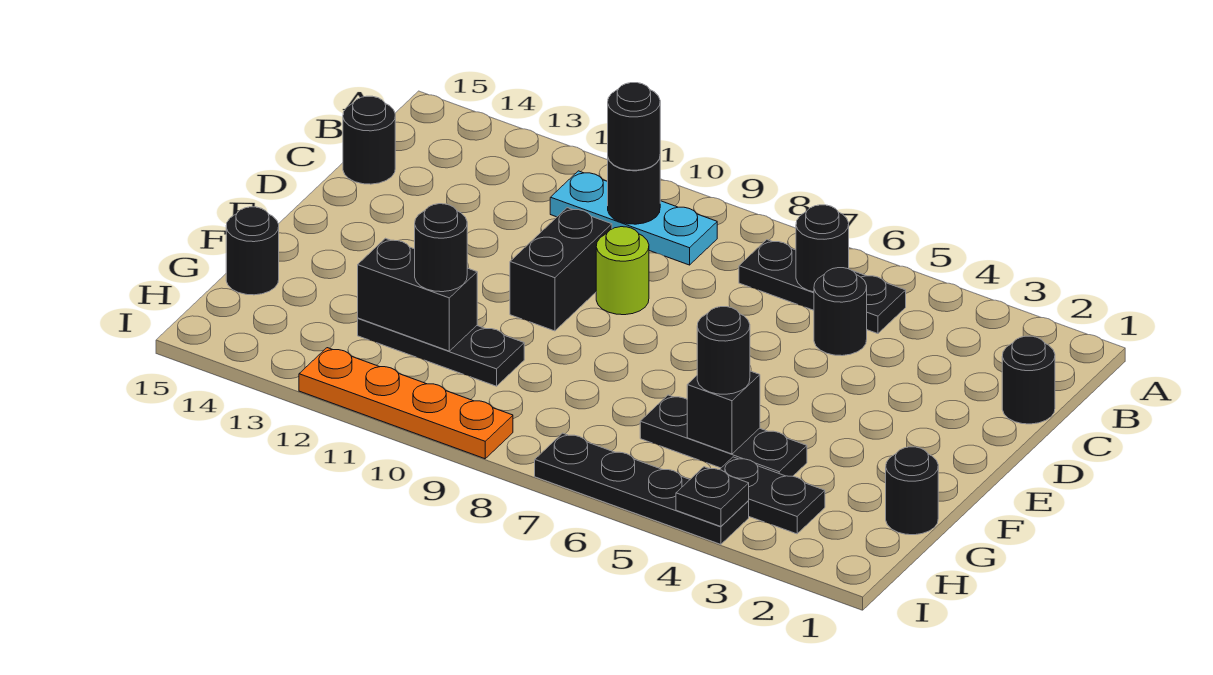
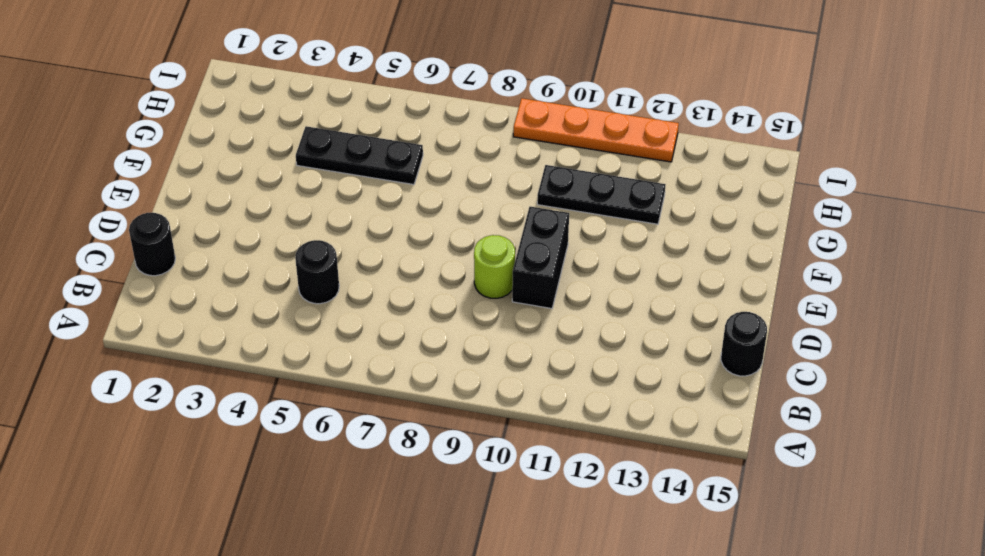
none -> black 1x3 plate [739,240,906,334]
none -> cyan 1x3 plate [550,171,717,265]
none -> black 1x1 round brick [886,447,938,535]

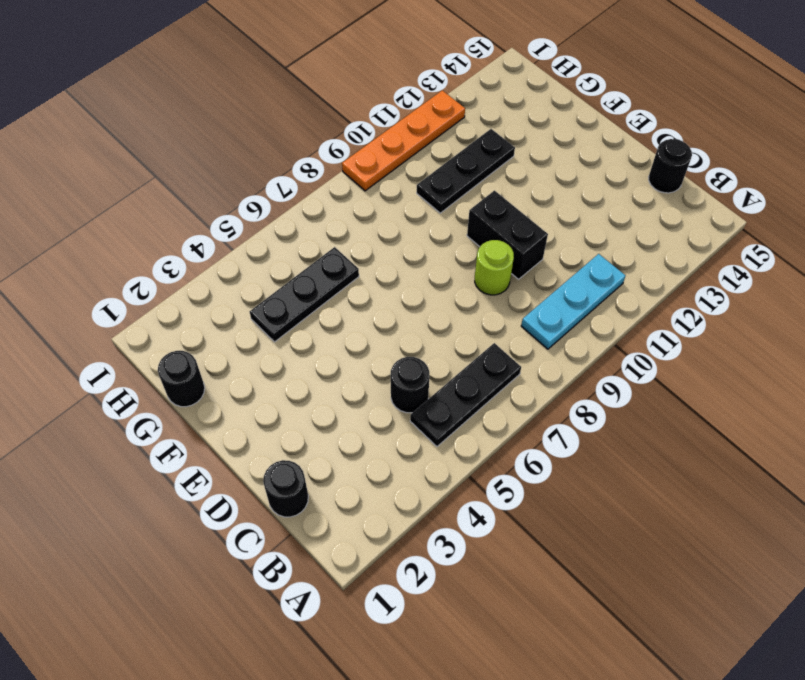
none -> black 1x1 round brick [226,207,279,295]
none -> black 1x2 plate [720,457,825,534]
none -> black 1x4 plate [535,433,749,544]

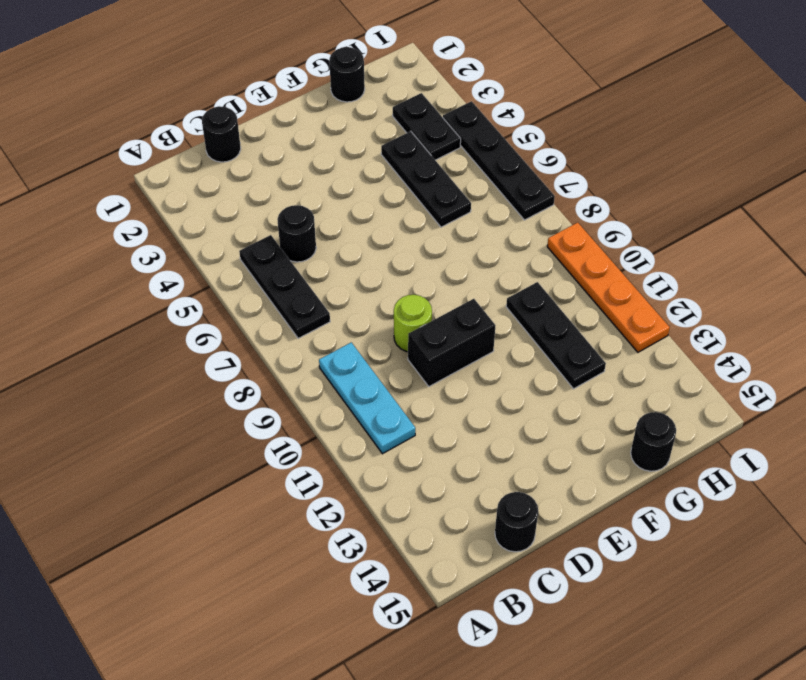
none -> black 1x1 round brick [796,205,849,292]
none -> black 1x1 round brick [607,159,660,224]
none -> black 1x1 brick [687,371,760,454]

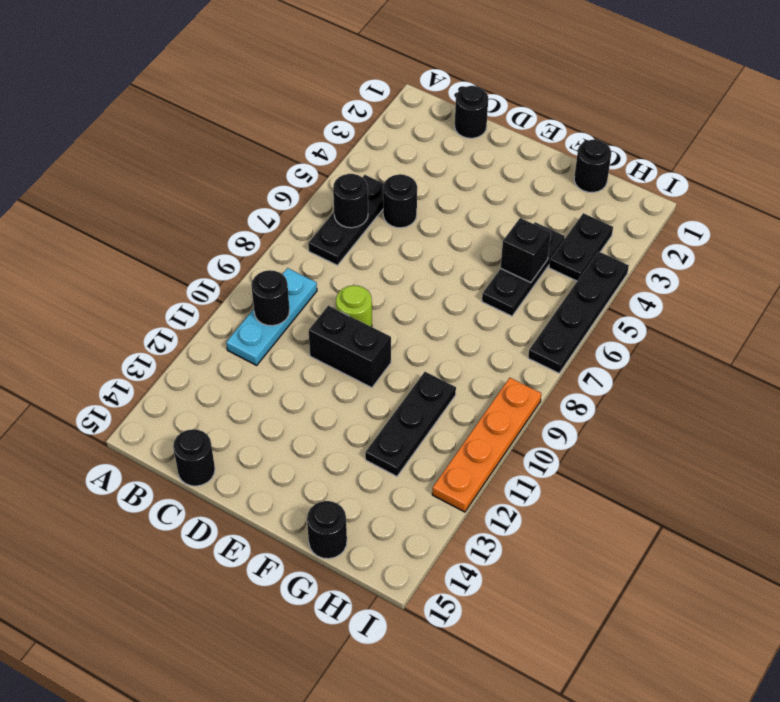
none -> black 1x2 brick [358,238,477,351]
none -> black 1x1 plate [676,467,749,526]
none -> black 1x1 round brick [608,83,660,170]

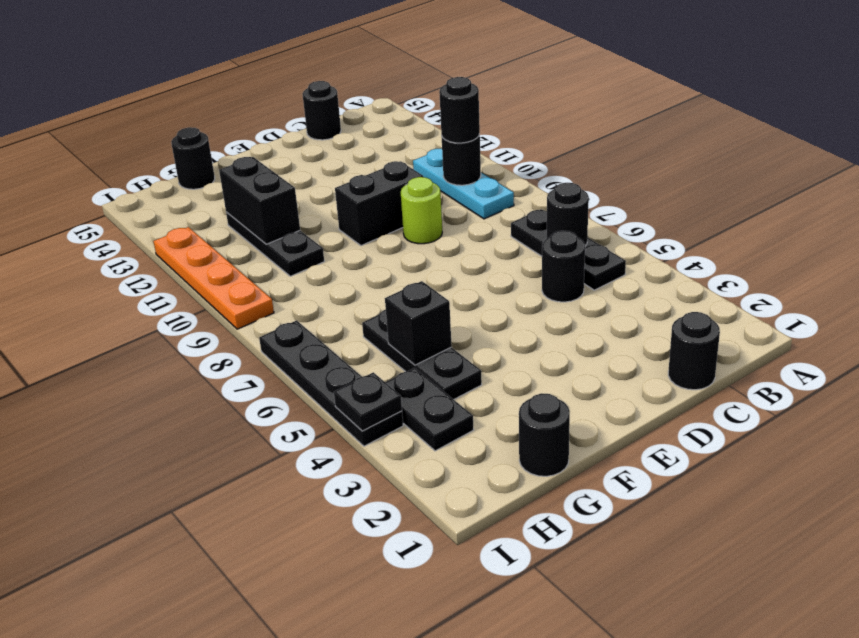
none -> black 1x1 round brick [697,307,750,394]
none -> black 1x1 round brick [415,204,467,292]

